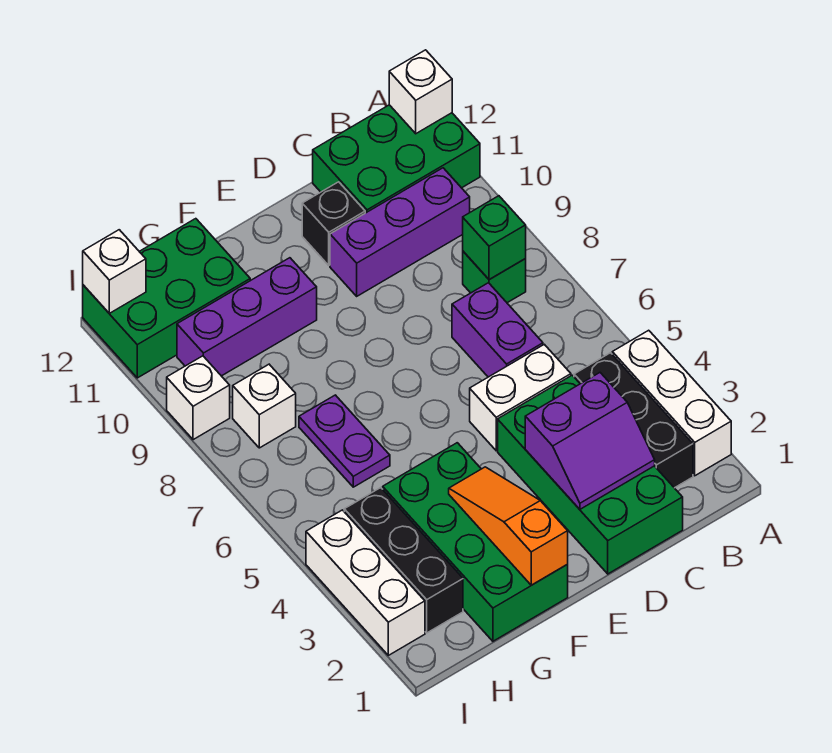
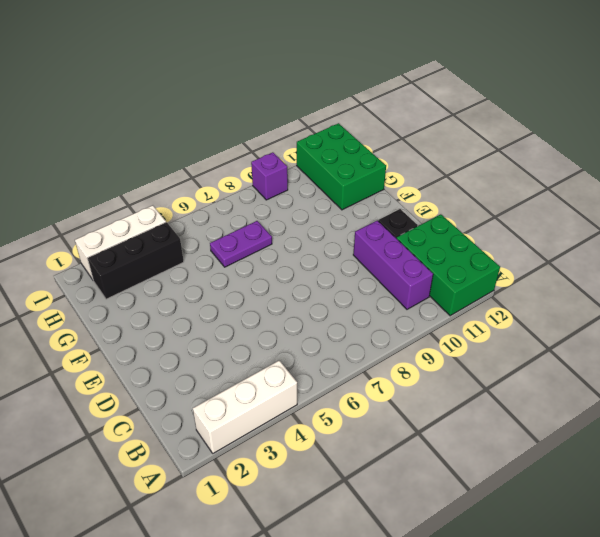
purple 1x1 brick [251,152,288,200] -> white 1x1 brick [167,356,230,440]
none -> black 1x3 brick [574,353,693,488]
none -> green 1x1 brick [463,251,526,303]
none -> green 2x4 brick [498,375,683,574]

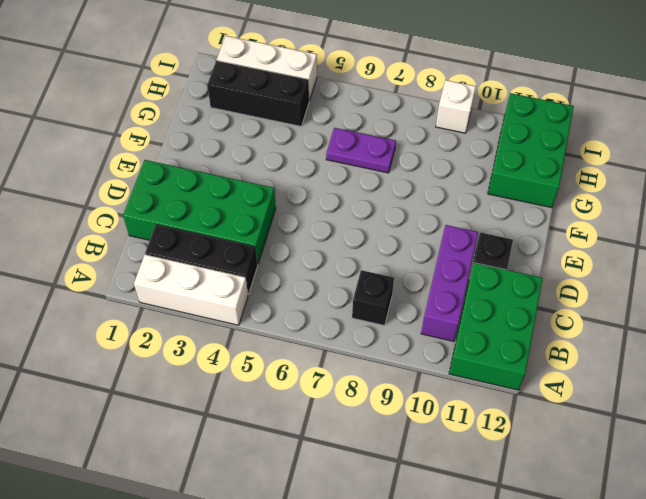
black 1x1 brick [352,270,394,325] -> green 1x1 brick [463,251,526,303]
none -> white 1x2 brick [470,344,571,451]
none -> purple 1x2 brick [452,283,543,377]
none -> green 2x4 brick [383,443,568,641]

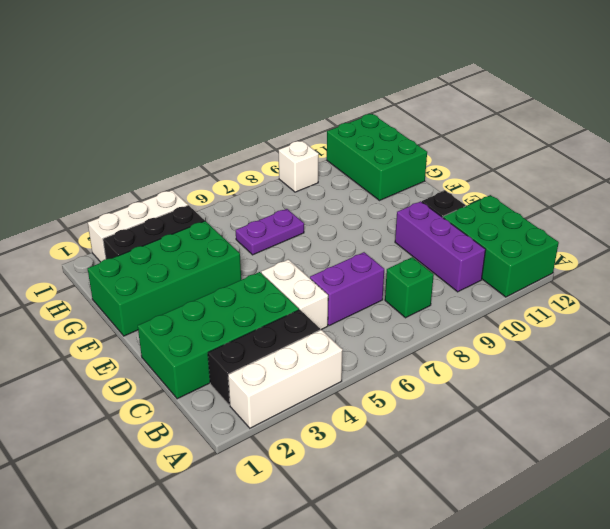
none -> purple 1x3 brick [177,258,317,376]
none -> white 1x1 brick [233,364,296,448]
none -> white 1x1 brick [389,50,452,134]

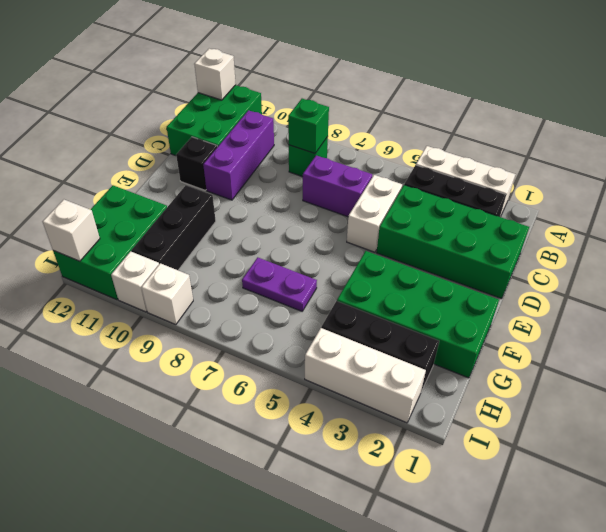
black 1x3 brick [132,185,216,270] -> purple 1x3 brick [177,258,317,376]
white 1x1 brick [111,251,159,312] -> white 1x1 brick moved to [233,364,296,448]
none -> purple 2x2 slope [525,373,655,509]
none -> orange 1x3 slope [449,467,568,585]

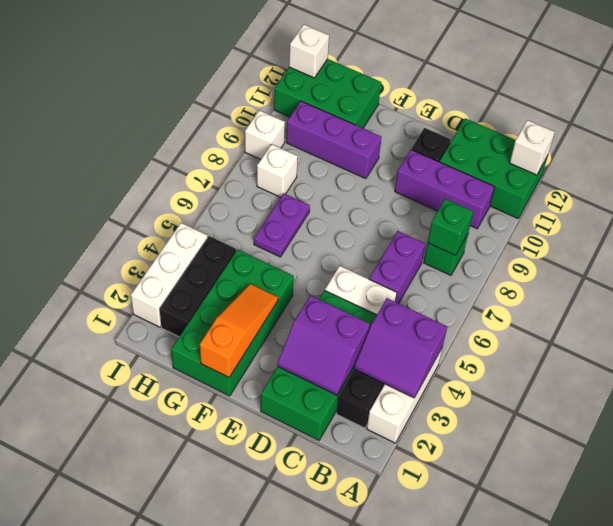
purple 2x2 slope [354,298,447,398] -> none

